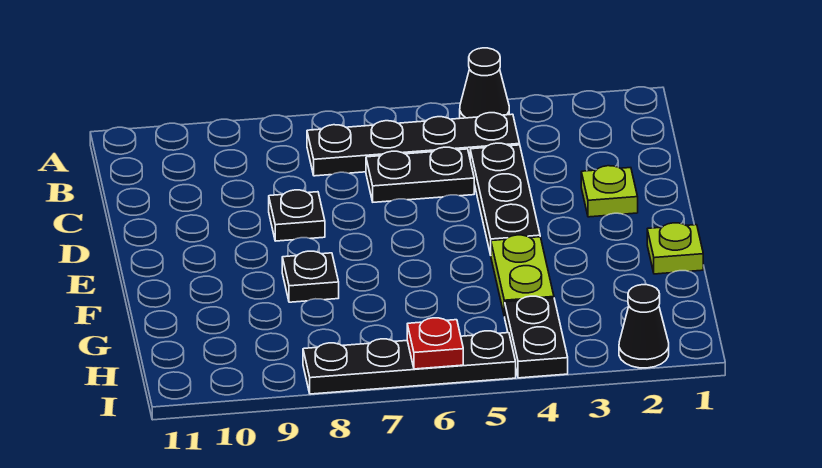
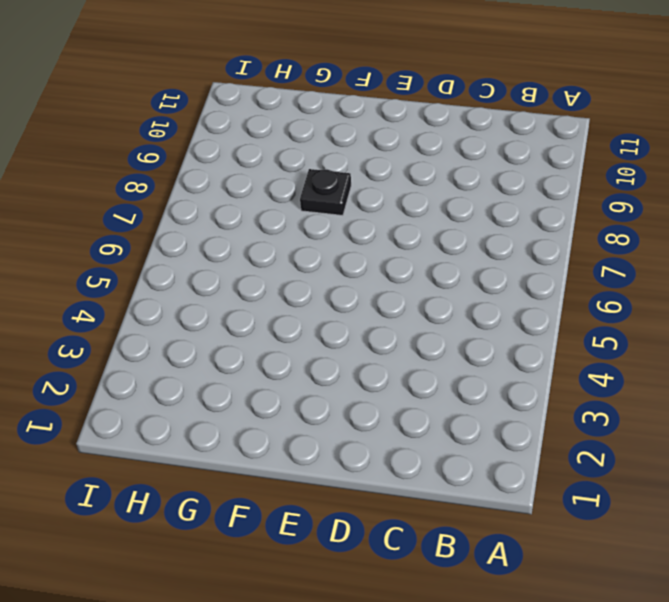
none -> black 1x1 cone [460,48,509,118]
none -> black 1x4 plate [307,113,520,176]
none -> black 1x3 plate [470,143,540,255]

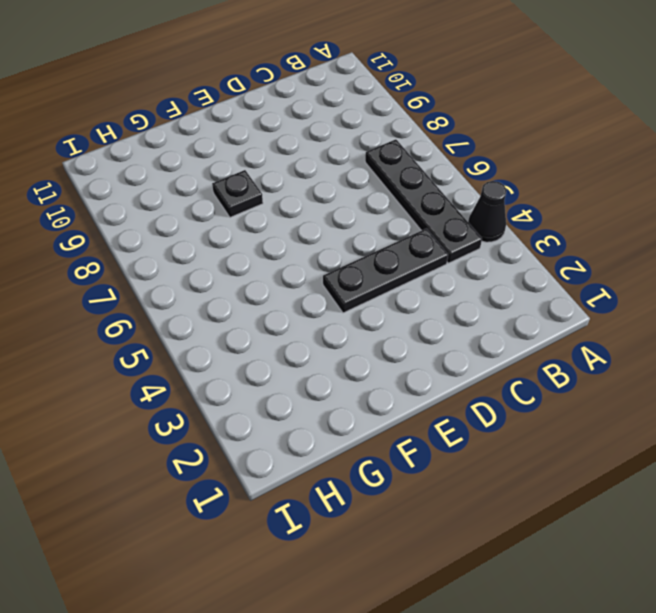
none -> black 1x2 plate [366,147,474,202]
none -> lime 1x1 plate [581,166,638,217]
none -> black 1x1 plate [269,190,325,241]

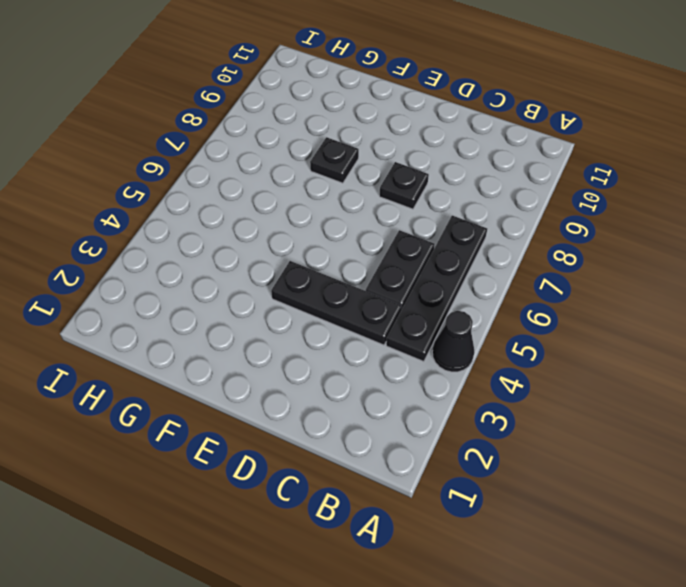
none -> lime 1x1 plate [581,166,638,217]
none -> lime 1x1 plate [647,223,703,274]
none -> lime 1x2 plate [491,235,554,316]

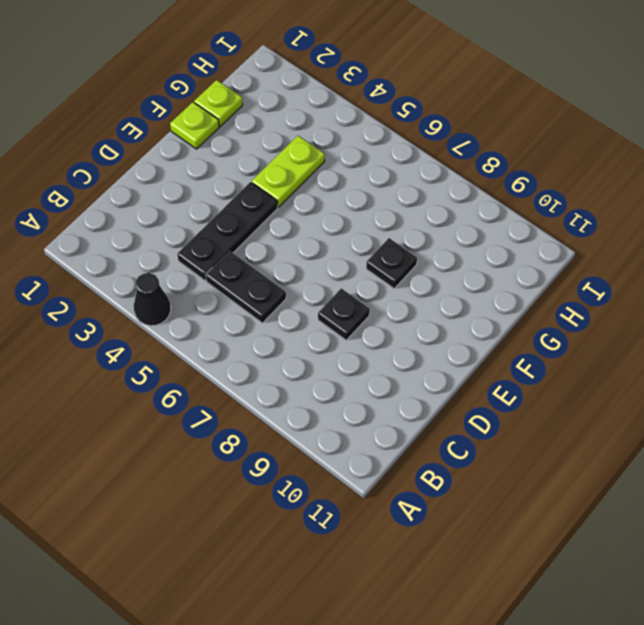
lime 1x1 plate [194,80,243,126] -> lime 1x1 plate moved to [581,166,638,217]
none -> black 1x4 plate [307,113,520,176]
none -> black 1x2 plate [505,296,568,378]
none -> black 1x1 cone [619,285,669,368]

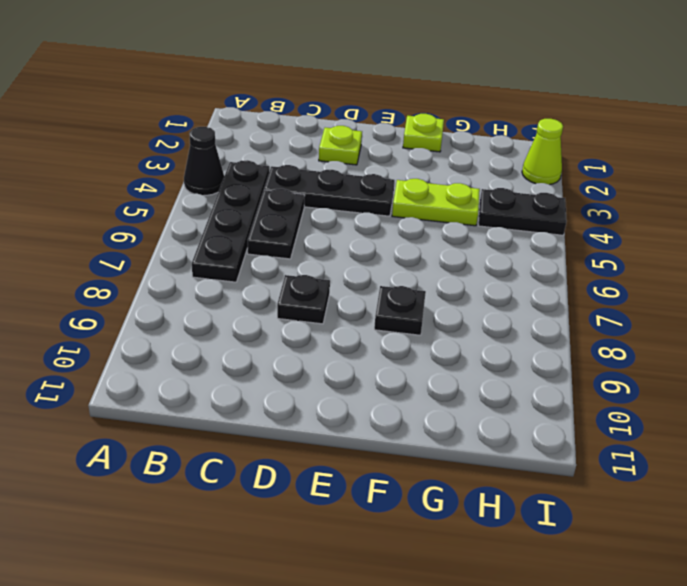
lime 1x1 cone [522,119,563,185] -> black 1x1 cone [619,285,669,368]
none -> black 1x4 plate [303,331,516,394]
none -> red 1x1 plate [407,318,463,369]

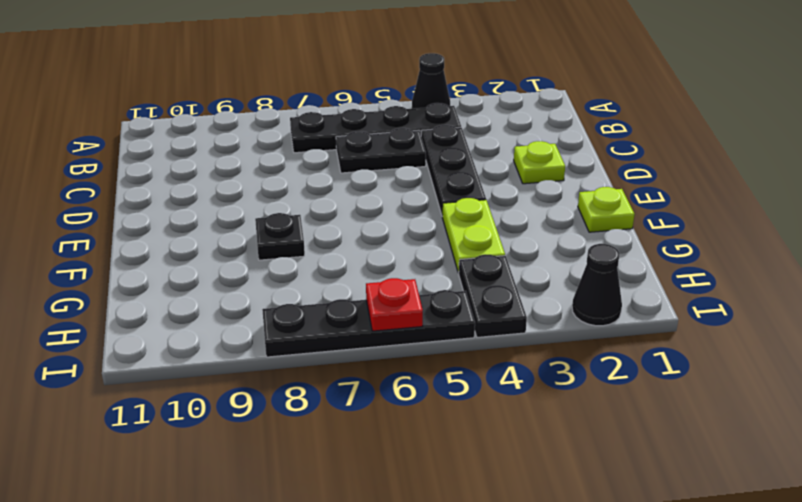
none -> black 1x1 plate [269,190,325,241]

